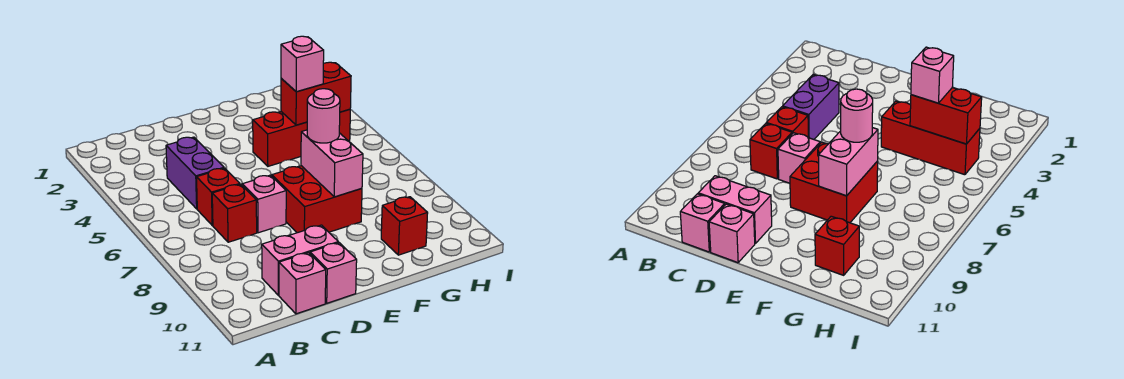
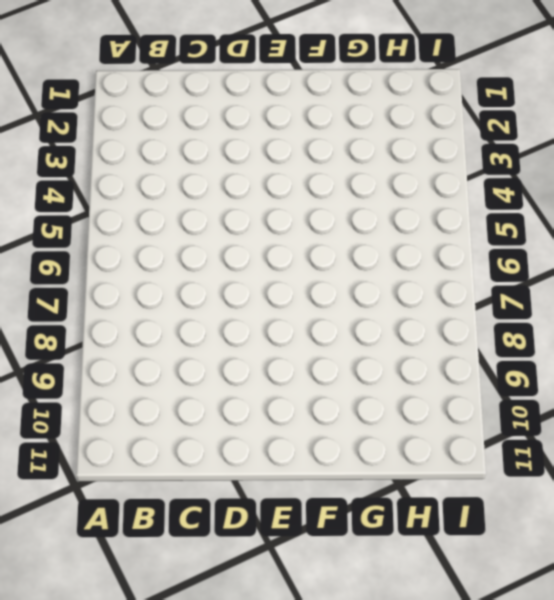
none -> purple 1x2 brick [166,137,224,209]
none -> red 1x1 brick [197,168,240,225]
none -> red 1x1 brick [212,184,257,242]

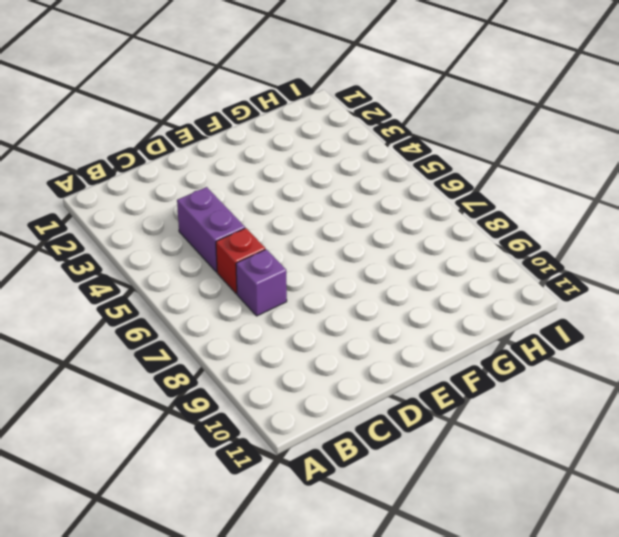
purple 1x1 brick [236,249,287,316] -> red 1x1 brick [212,184,257,242]
none -> pink 1x2 brick [262,225,338,295]
none -> pink 1x1 brick [279,253,326,314]
none -> pink 1x1 brick [242,175,286,233]

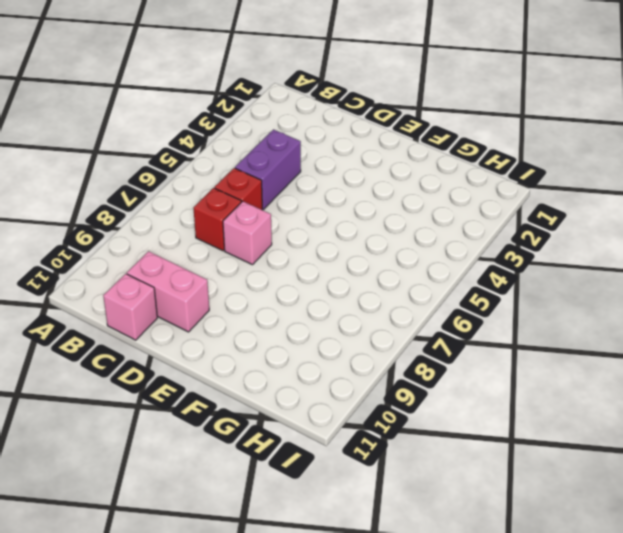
none -> pink 1x1 brick [310,243,357,303]
none -> red 2x2 brick [272,166,362,233]
none -> red 1x3 brick [253,109,350,166]

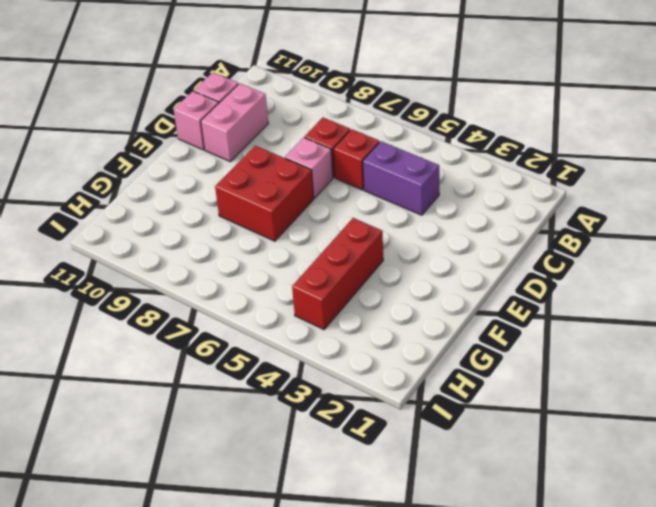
none -> red 1x1 brick [381,197,428,255]
none -> pink 1x2 brick [301,130,363,197]
none -> red 1x2 brick [281,62,351,125]

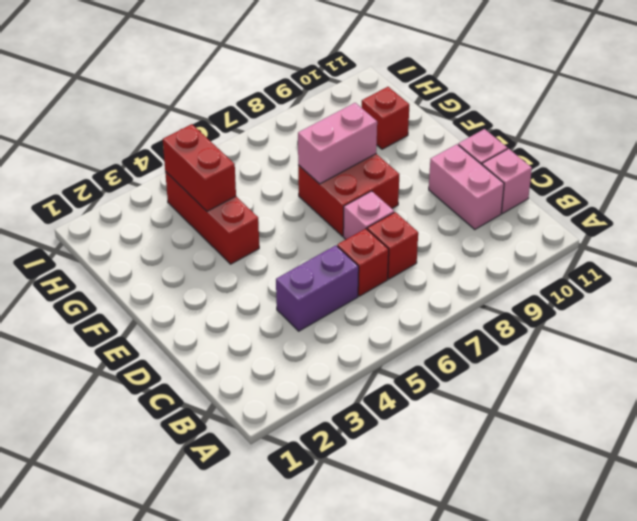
none -> pink 1x1 round brick [307,89,340,143]
none -> pink 1x1 brick [281,36,324,92]

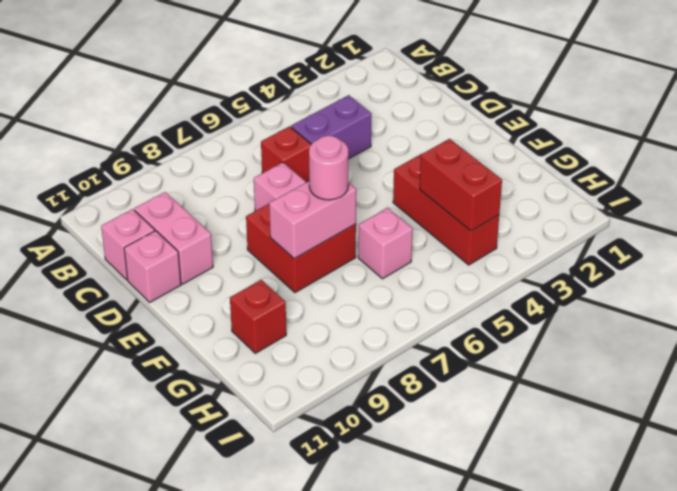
pink 1x1 brick [358,208,413,279] -> pink 1x1 brick moved to [281,36,324,92]
none -> red 1x1 brick [212,184,257,242]

